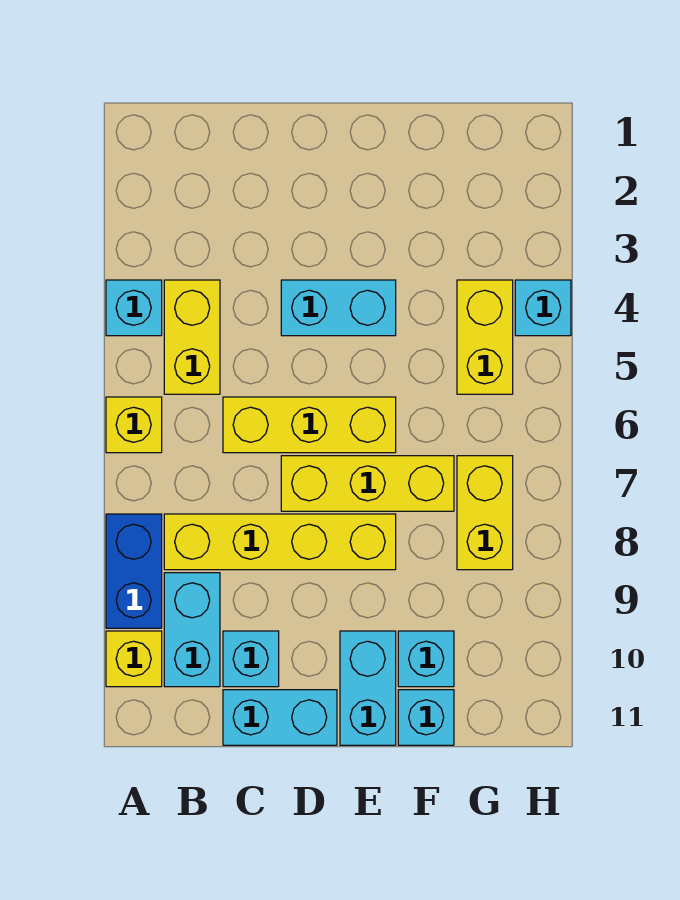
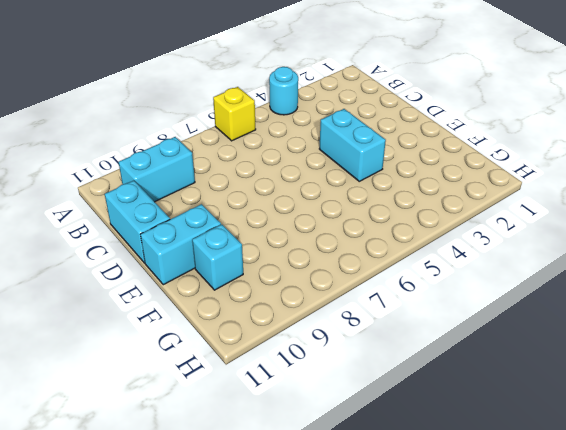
cyan 1x1 round brick [269,67,298,115] -> cyan 1x1 brick [106,280,162,336]
none -> blue 1x2 brick [106,514,162,628]
none -> yellow 1x1 brick [106,631,162,687]
none -> yellow 1x2 brick [164,280,220,394]

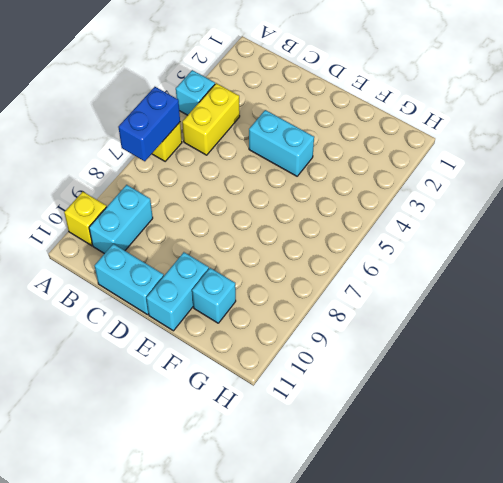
blue 1x2 brick [118,87,180,161] -> blue 1x2 brick moved to [106,514,162,628]
none -> yellow 1x4 brick [164,514,396,570]
none -> yellow 1x3 brick [223,397,396,453]
none -> cyan 1x1 brick [223,631,279,687]

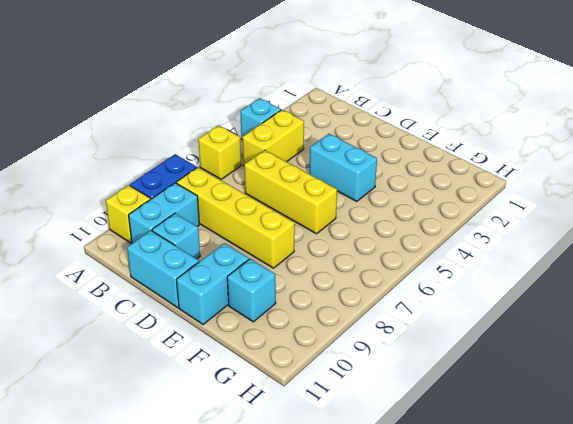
none -> yellow 1x3 brick [281,456,454,511]
none -> cyan 1x1 brick [398,690,454,745]
none -> yellow 1x2 brick [457,280,513,394]

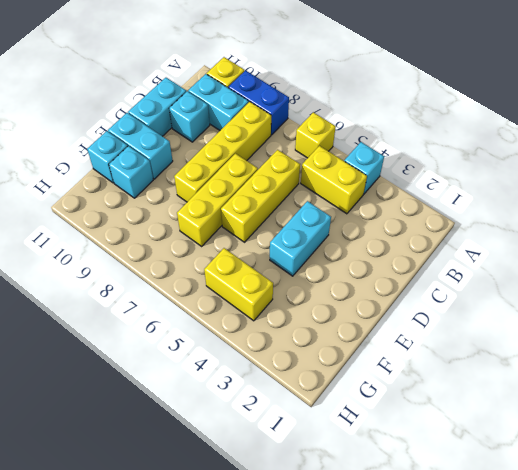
none -> yellow 1x2 brick [457,456,513,570]
none -> cyan 1x1 brick [515,280,571,336]

